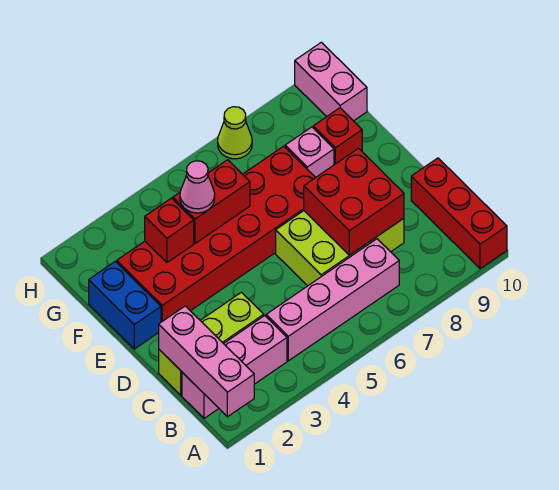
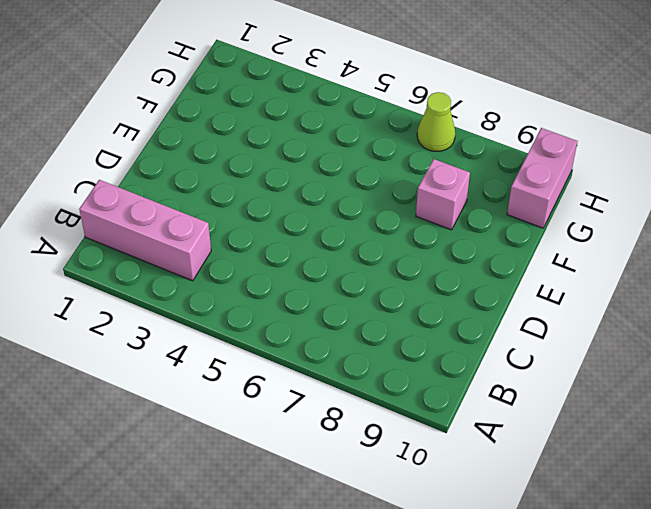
none -> red 1x3 brick [411,158,507,269]
none -> pink 1x4 brick [266,239,399,361]
none -> lime 1x3 brick [159,292,264,395]

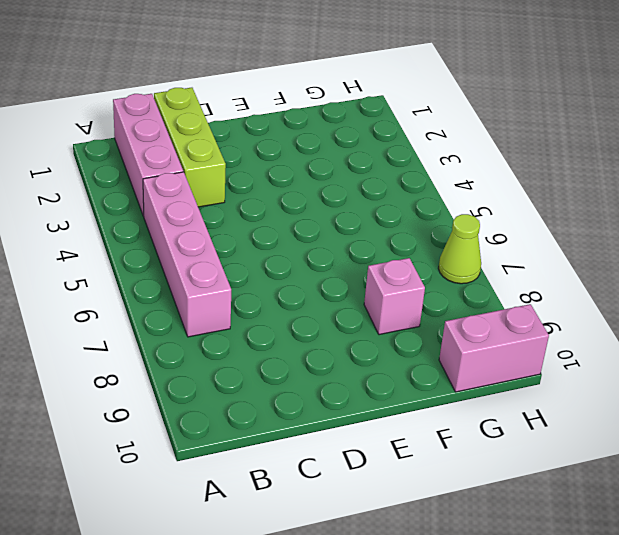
none -> red 1x3 brick [411,158,507,269]
none -> lime 2x3 brick [276,211,404,286]
none -> blue 1x2 brick [89,261,161,349]

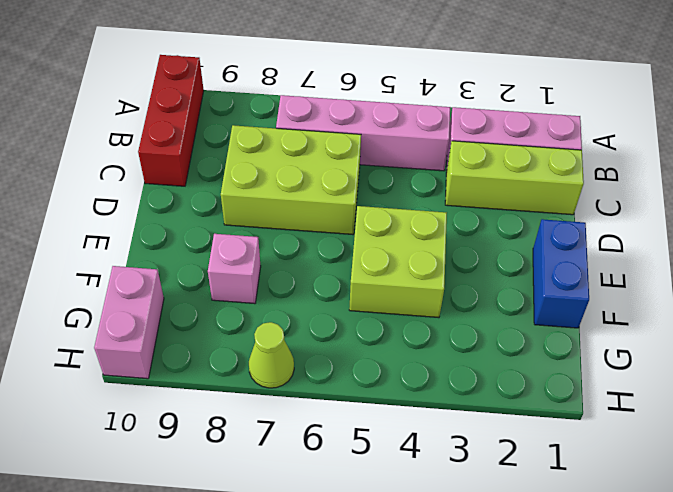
lime 2x2 brick [349,206,447,318] -> red 2x6 brick [117,146,316,322]
none -> red 1x1 brick [313,108,362,165]
none -> pink 1x3 brick [159,306,254,417]
none -> red 2x2 brick [304,148,404,255]

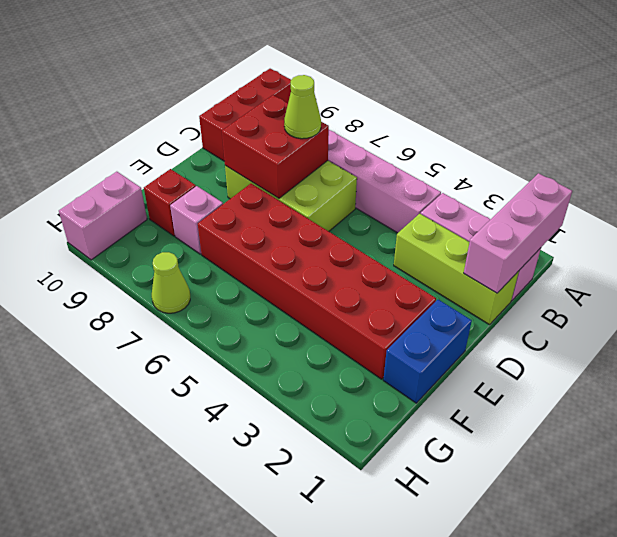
lime 1x1 cone [284,75,321,139] -> none
none -> red 1x1 brick [145,198,194,263]
none -> red 1x2 brick [173,160,250,243]
none -> pink 1x1 cone [180,161,215,213]

